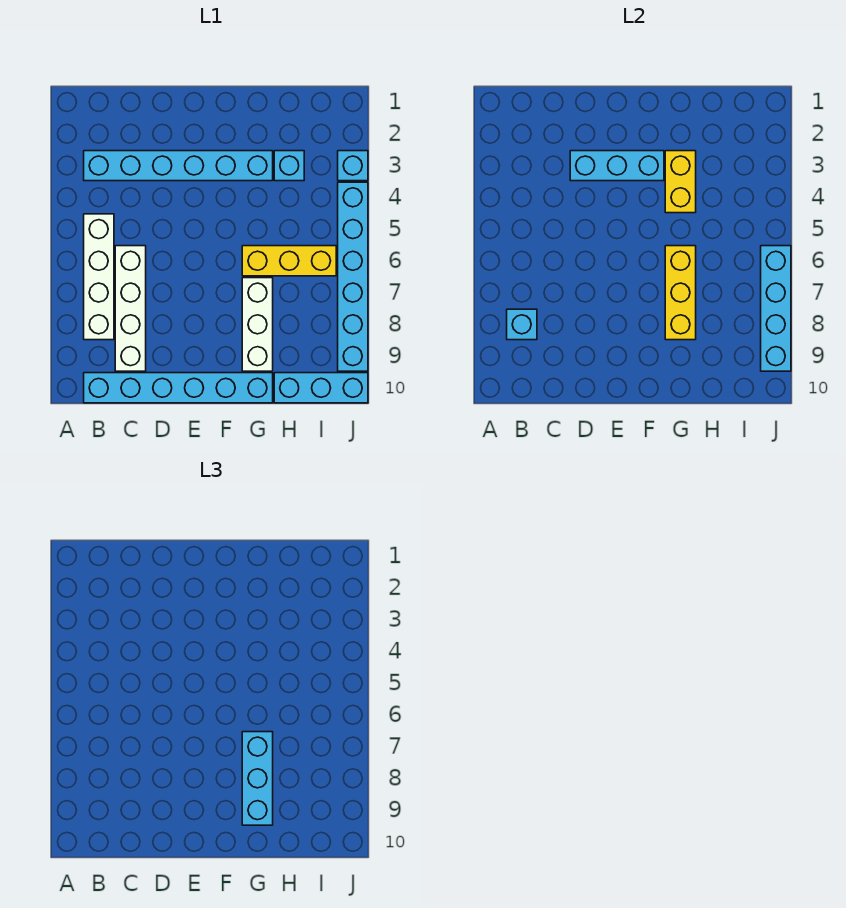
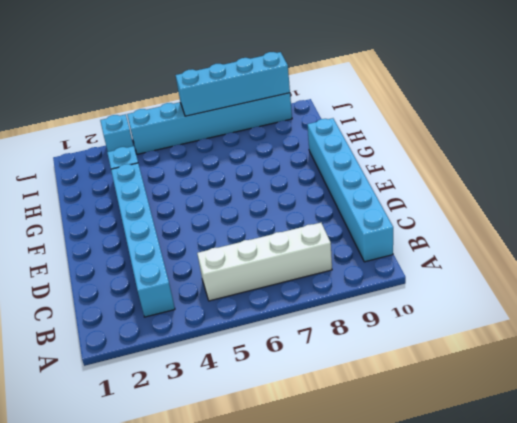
none -> white 1x4 brick [115,246,146,371]
none -> yellow 1x3 brick [242,246,336,276]
none -> white 1x3 brick [242,278,273,371]

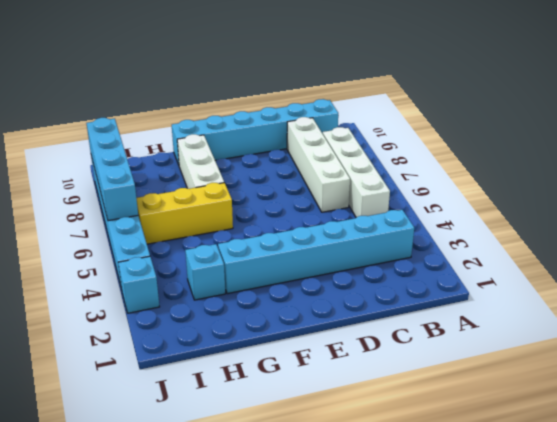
none -> cyan 1x3 brick [274,373,368,403]
none -> cyan 1x1 brick [507,309,537,340]
none -> cyan 1x3 brick [570,151,664,181]

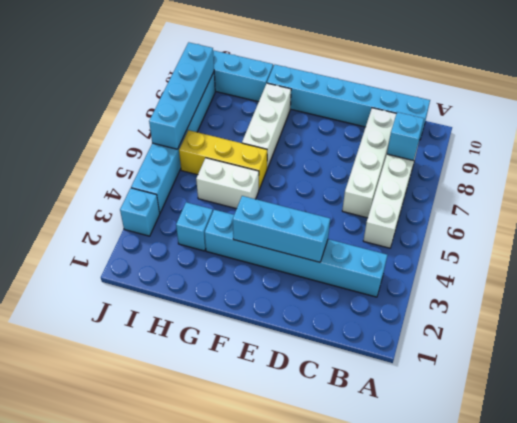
white 1x2 brick [196,158,259,209] -> none
none -> yellow 1x2 brick [665,151,696,213]
none -> yellow 1x3 brick [665,246,696,340]
none -> cyan 1x3 brick [242,732,273,825]

